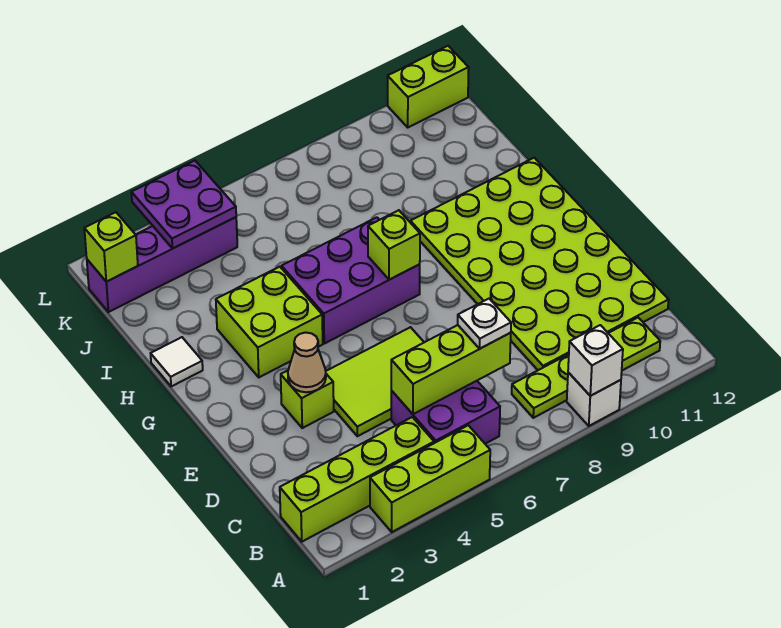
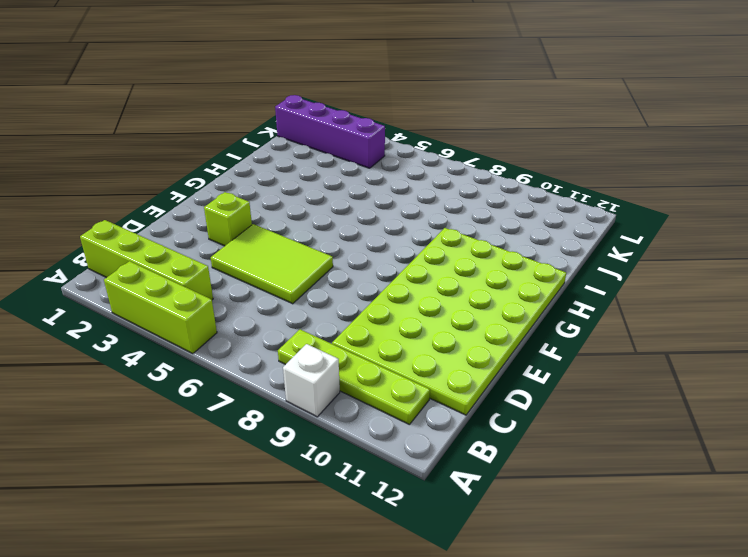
none -> purple 2x2 brick [391,381,500,444]
none -> lime 2x2 brick [216,267,323,377]
none -> purple 2x3 brick [282,217,420,344]

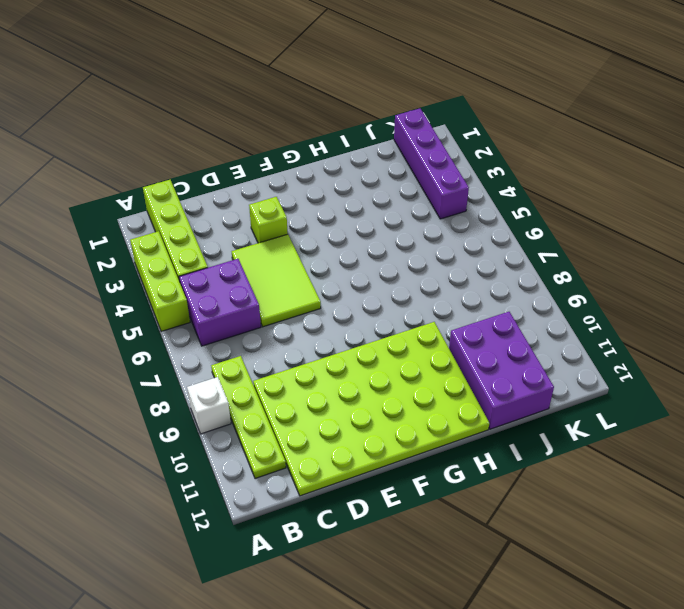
purple 2x3 brick [449,312,554,429] -> purple 2x3 brick moved to [282,217,420,344]
none -> lime 2x2 brick [216,267,323,377]
none -> white 1x1 tile [151,337,203,387]
none -> lime 1x2 brick [388,46,469,127]

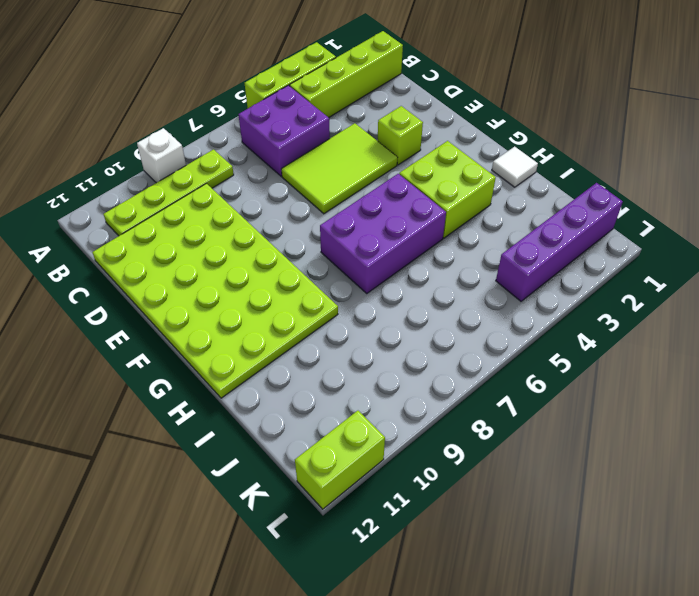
none -> white 1x1 brick [568,325,623,396]
none -> lime 1x3 brick [391,325,511,414]
none -> tan 1x1 cone [288,333,326,392]

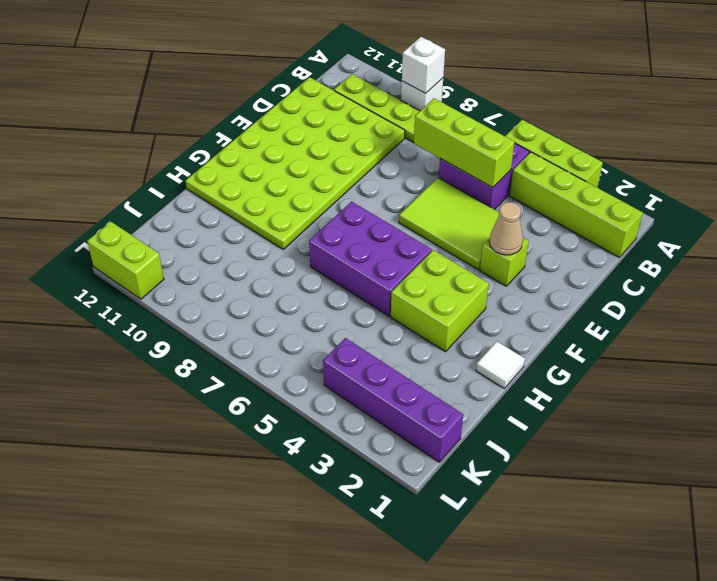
none -> lime 1x1 brick [368,210,420,280]
none -> lime 1x1 brick [84,212,138,282]
none -> purple 2x2 plate [131,161,236,248]

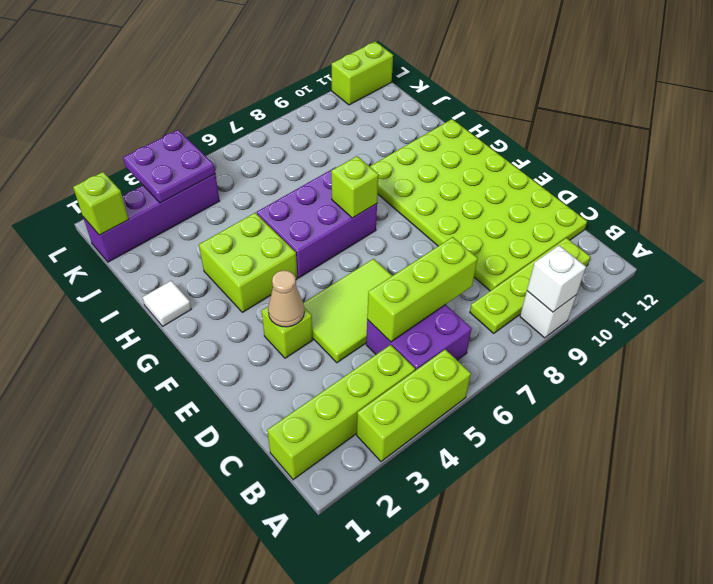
none -> white 1x1 plate [458,299,511,349]

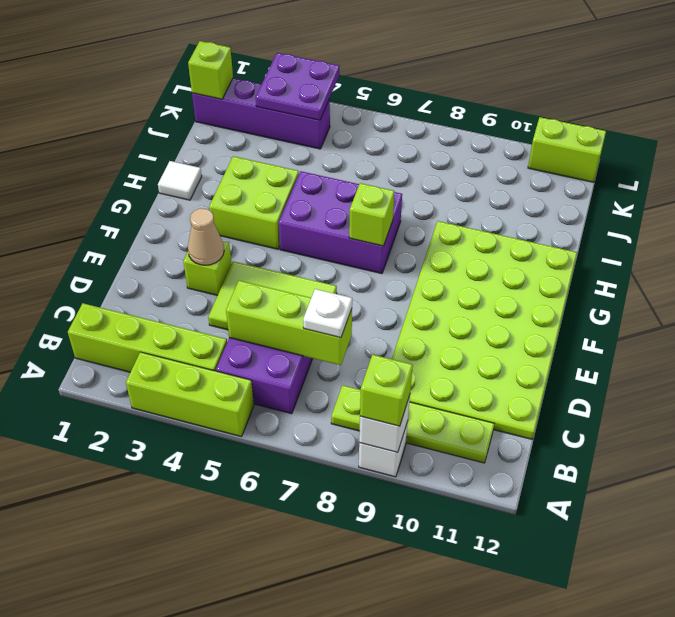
lime 1x1 brick [360,355,413,426] -> none

